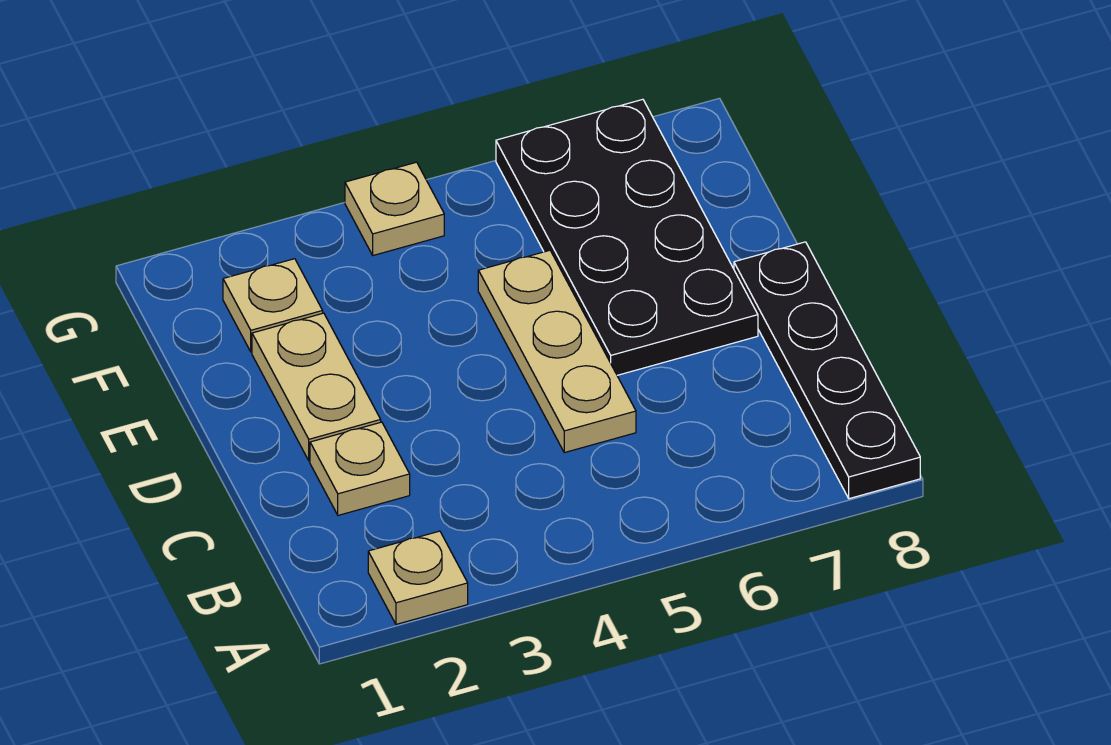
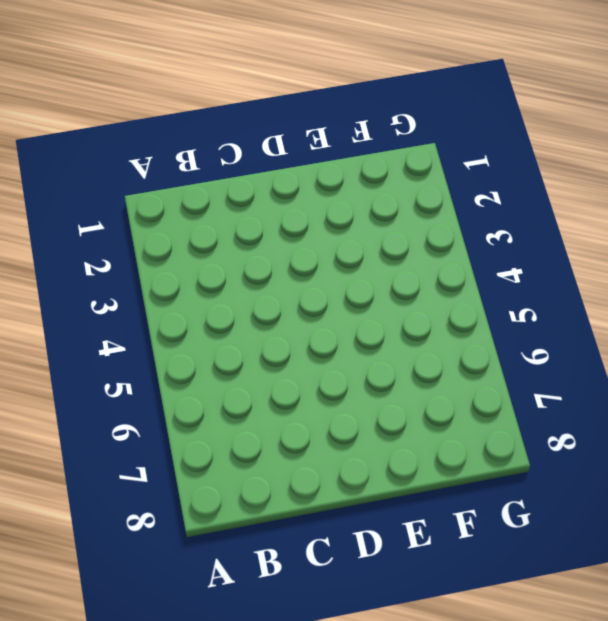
none -> tan 1x1 plate [368,531,468,624]
none -> black 1x4 plate [734,242,920,499]

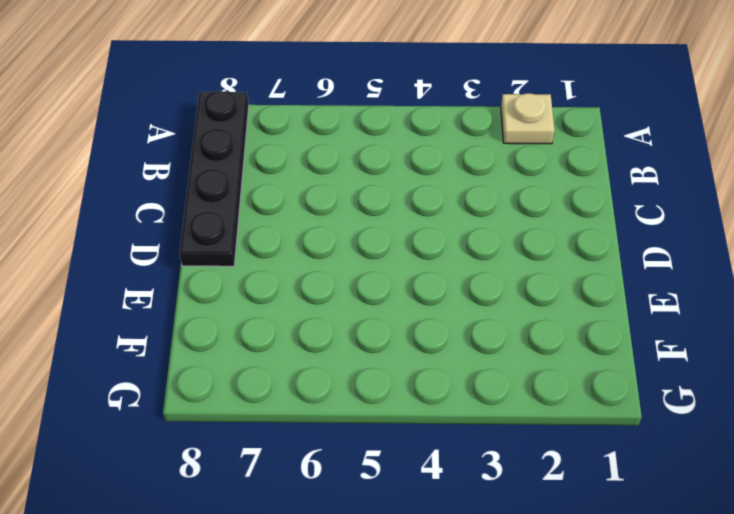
none -> tan 1x1 plate [310,422,410,515]
none -> tan 1x3 plate [478,250,636,453]

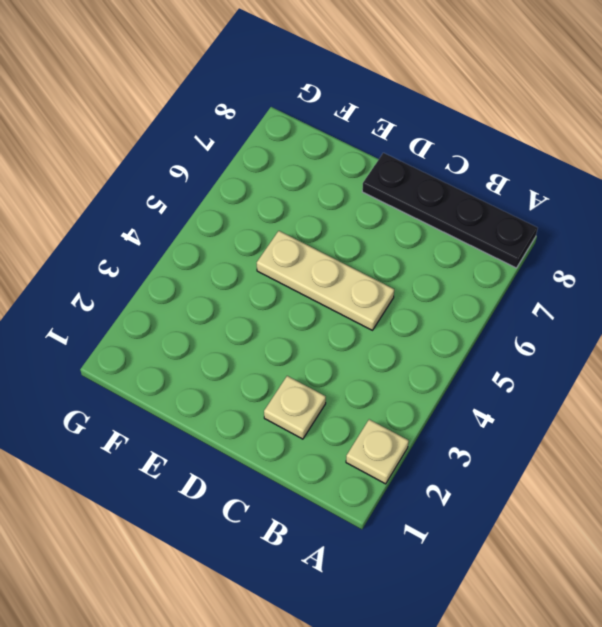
none -> tan 1x2 plate [252,313,381,461]
none -> black 2x4 plate [496,99,758,375]

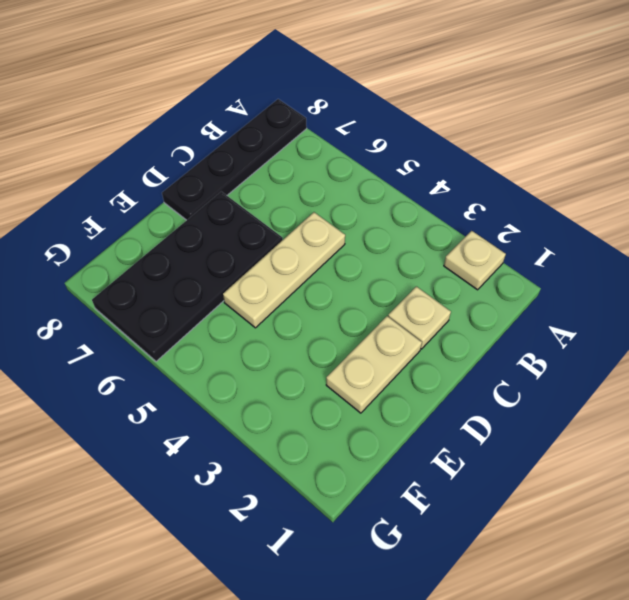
none -> tan 1x1 plate [223,259,323,352]
none -> tan 1x1 plate [345,162,444,255]

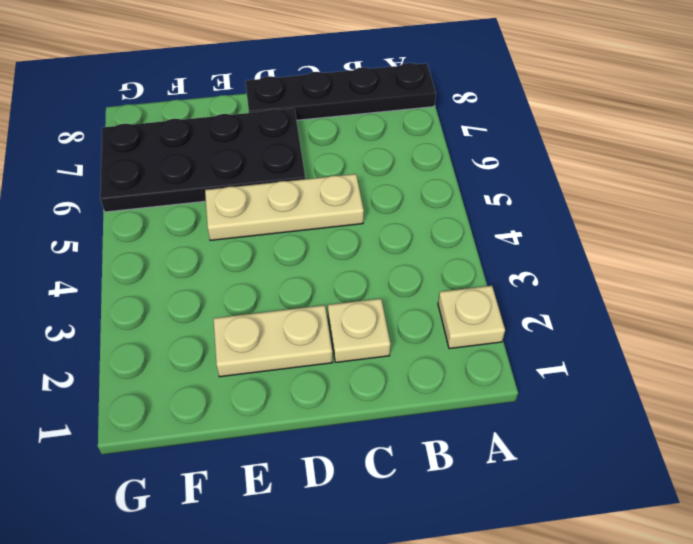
none -> tan 1x1 plate [223,259,323,352]
none -> tan 1x1 plate [345,162,444,255]

